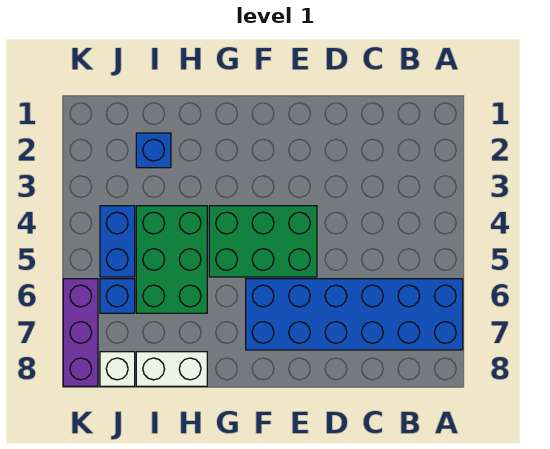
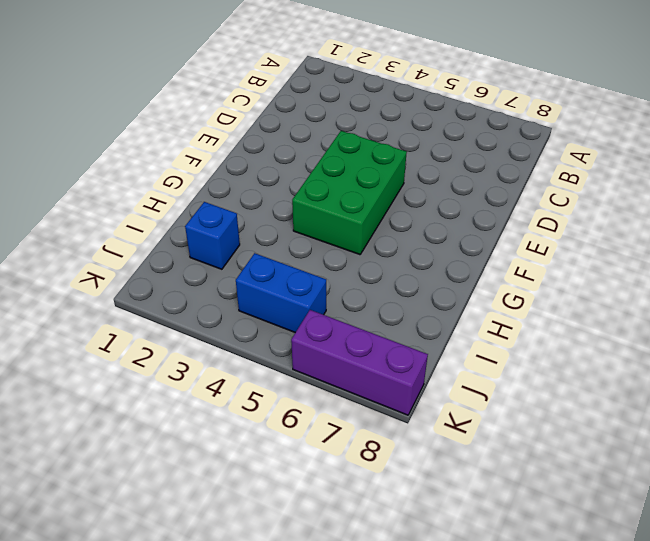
none -> blue 2x6 brick [246,279,463,350]
none -> green 2x3 brick [136,206,207,313]

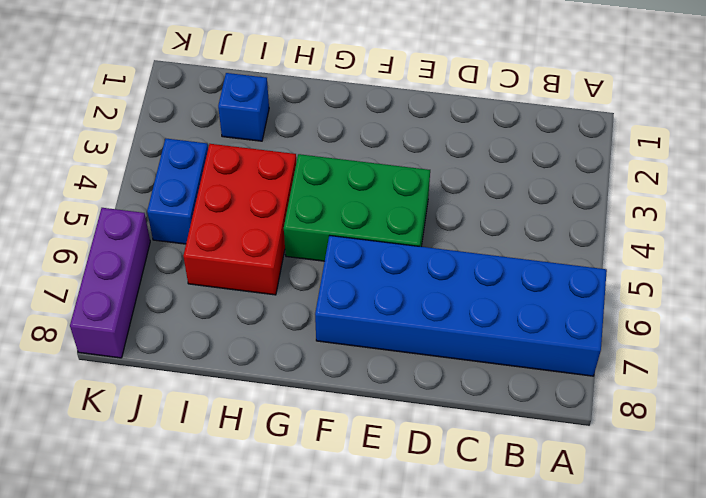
red 2x3 brick [183,144,296,295] -> green 2x3 brick [136,206,207,313]
none -> white 1x2 brick [136,352,207,386]
none -> blue 1x1 brick [100,279,135,313]

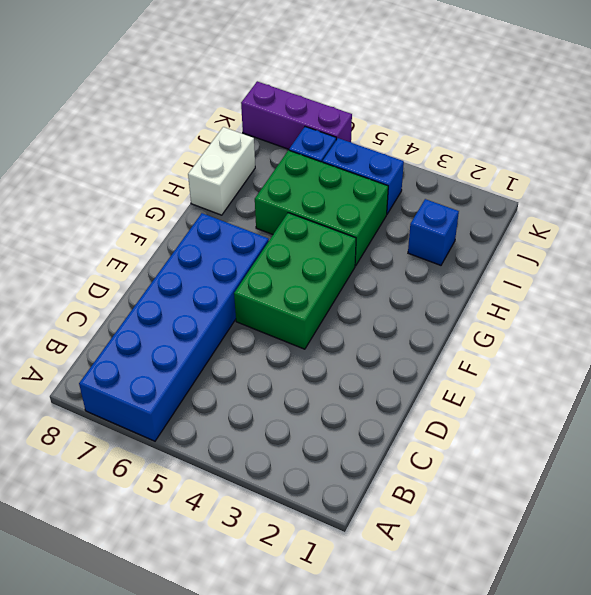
none -> white 1x1 brick [100,352,135,386]

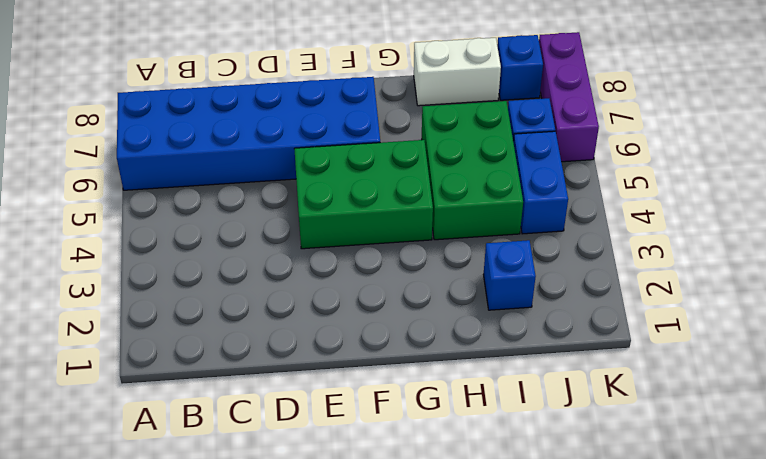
blue 1x1 brick [497,35,543,100] -> white 1x1 brick [100,352,135,386]

